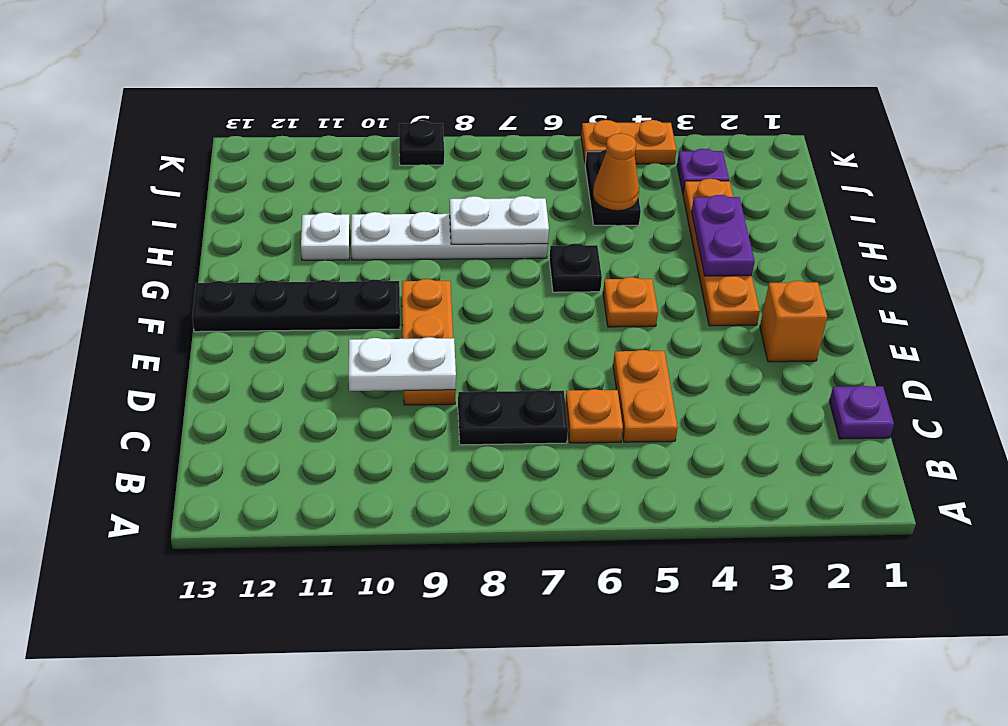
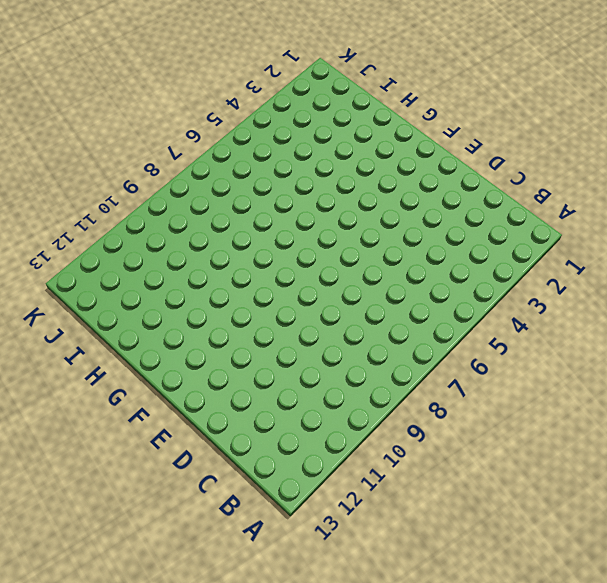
none -> purple 1x1 plate [829,386,894,439]
none -> orange 1x2 plate [613,350,678,442]
none -> orange 1x1 plate [565,389,623,443]

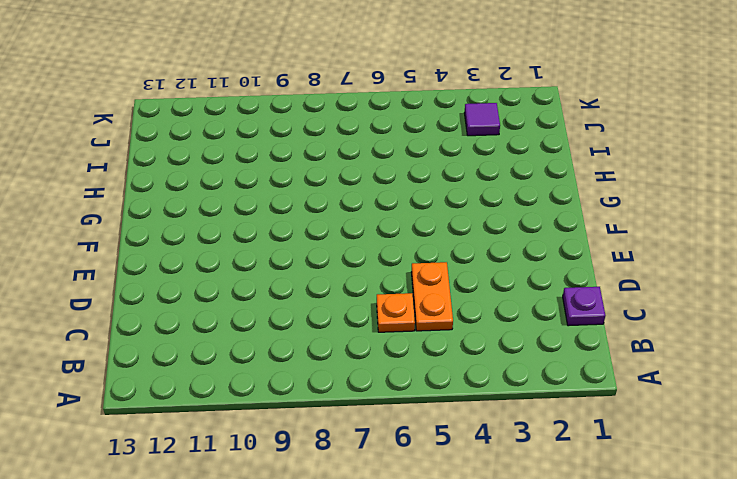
purple 1x1 tile [464,103,500,136] -> purple 1x1 plate [677,149,729,193]
none -> black 1x2 plate [458,390,568,445]
none -> orange 1x3 plate [402,279,456,405]
none -> orange 1x1 brick [760,281,827,362]

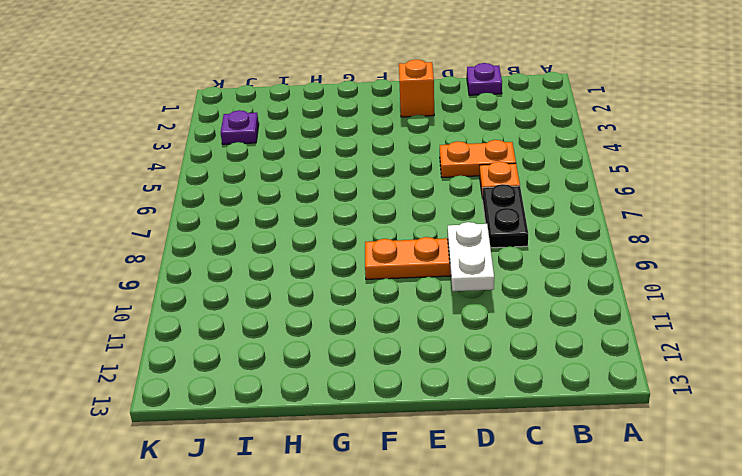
none -> orange 1x4 plate [683,179,760,326]
none -> orange 1x1 plate [603,277,658,327]
none -> black 1x4 plate [192,280,400,332]

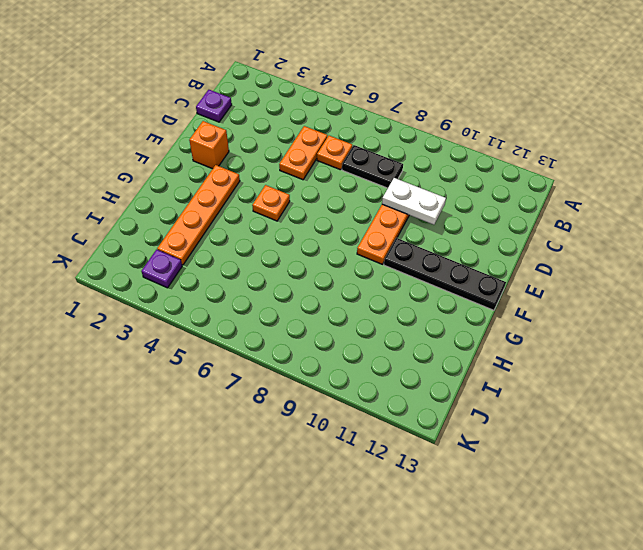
none -> black 1x1 plate [549,243,602,292]
none -> white 1x4 plate [351,212,548,260]
none -> white 1x1 plate [301,212,350,260]

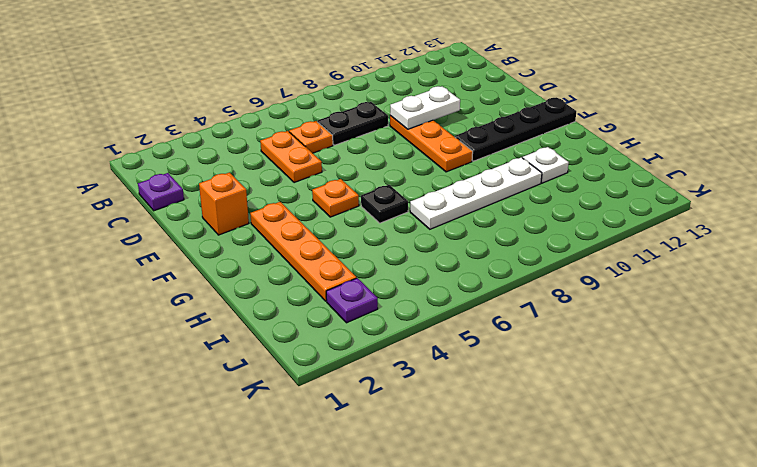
none -> black 1x2 plate [585,150,641,225]
none -> orange 1x2 plate [581,120,676,164]
none -> black 1x1 plate [399,121,444,165]

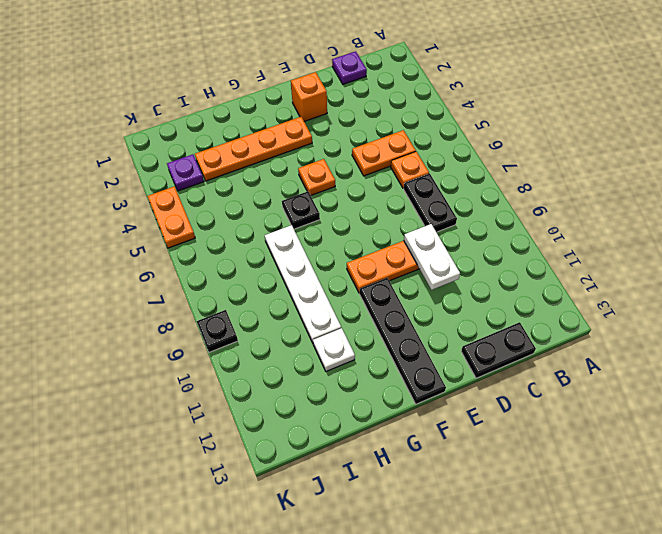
black 1x2 plate [461,322,536,378] -> black 1x2 plate moved to [585,150,641,225]
none -> purple 1x2 plate [691,195,755,276]
none -> white 1x2 plate [450,196,549,244]
none -> orange 1x1 cone [593,133,639,211]

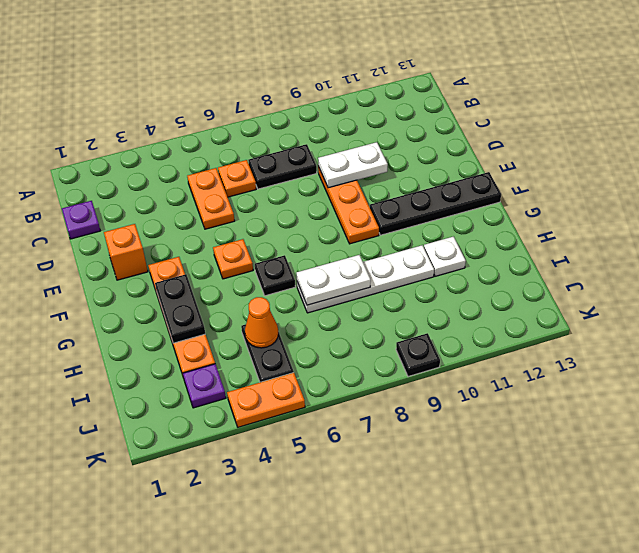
black 1x2 plate [155,274,205,343] -> purple 1x2 plate [691,195,755,276]

